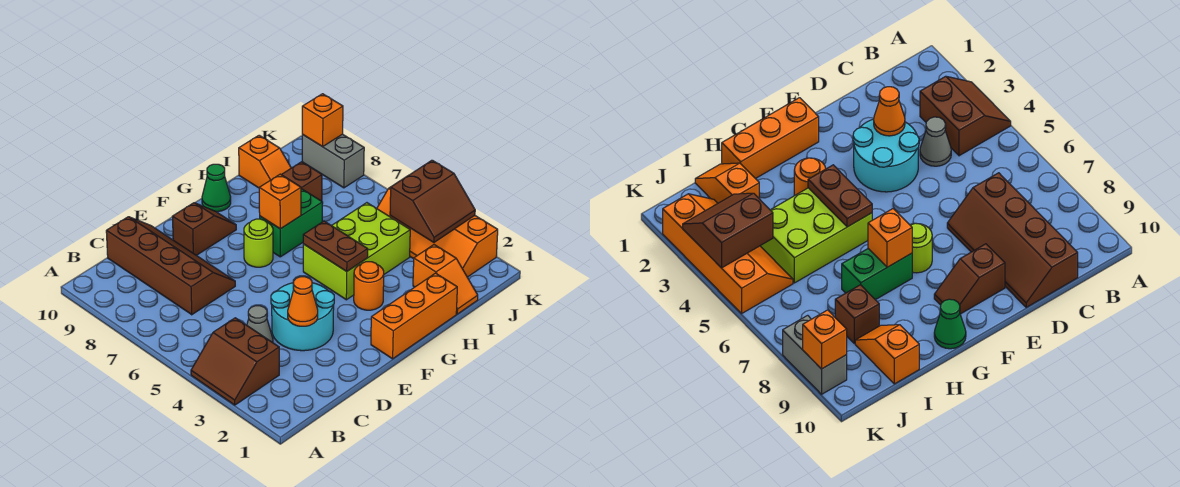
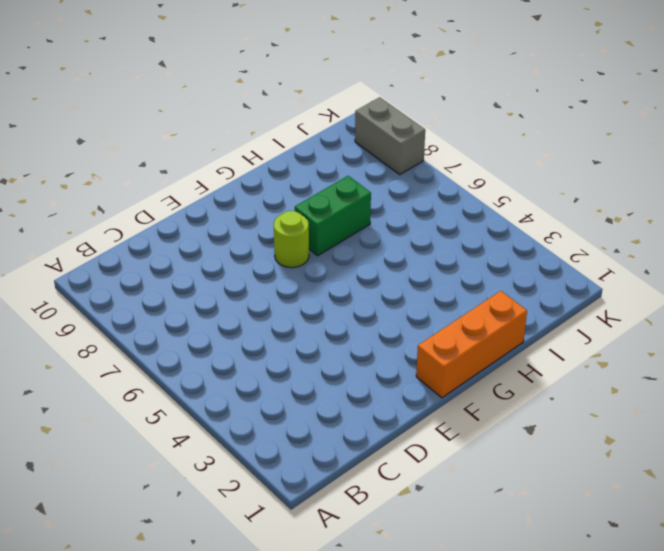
none -> brown 2x2 slope [191,318,279,405]
none -> grey 1x1 cone [247,306,273,342]
none -> brown 2x4 slope [106,217,235,315]

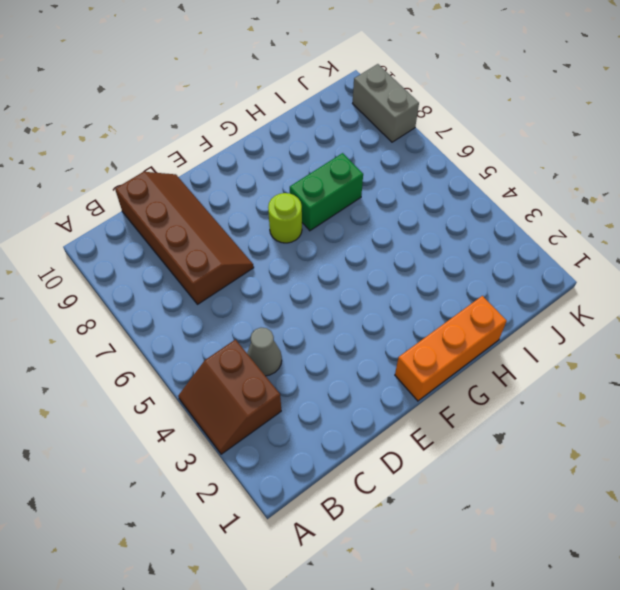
none -> cyan 2x2 round brick [271,276,334,351]
none -> brown 1x2 slope [172,203,236,255]
none -> orange 1x1 round brick [354,262,384,310]

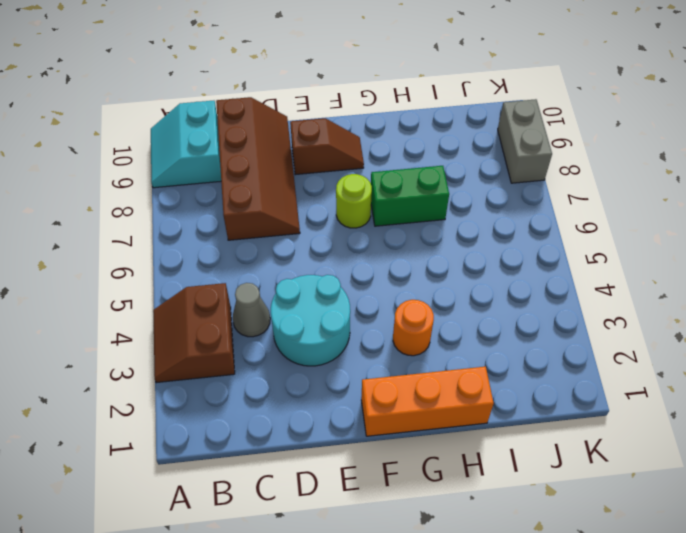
cyan 2x2 slope [151,101,221,188] -> none
none -> lime 2x3 brick [303,203,410,300]
none -> green 1x1 cone [202,164,231,212]
none -> orange 1x2 slope [413,245,478,314]

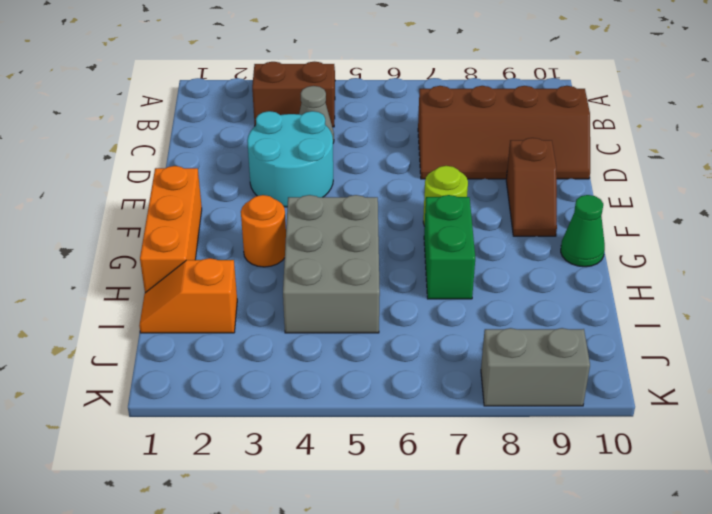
grey 2x3 brick [283,195,380,333] -> lime 2x3 brick [303,203,410,300]
none -> brown 1x1 brick [282,162,322,201]
none -> orange 1x2 slope [239,135,291,188]
none -> orange 2x4 slope [377,187,498,277]

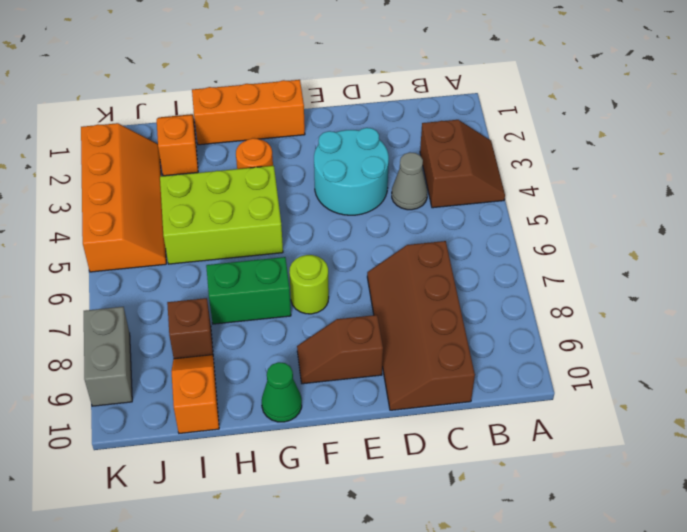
none -> orange 1x1 cone [288,277,318,326]
none -> brown 1x2 plate [303,221,368,271]
none -> orange 1x1 brick [259,174,301,229]

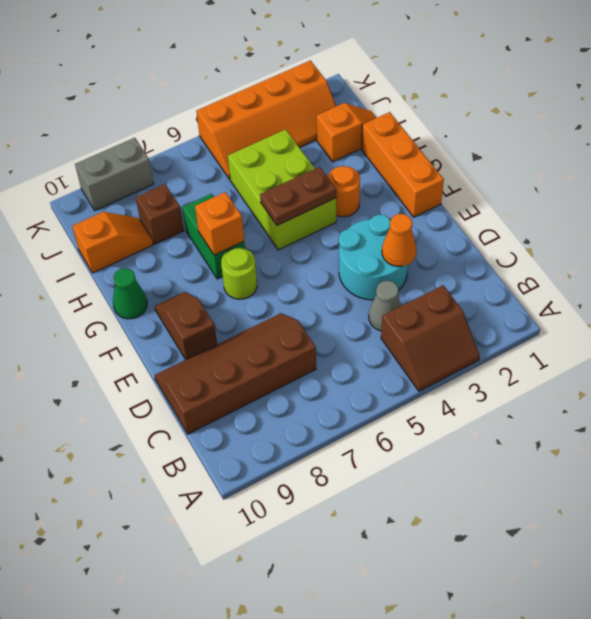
none -> brown 2x2 slope [390,160,475,242]
none -> orange 1x1 brick [302,94,343,147]

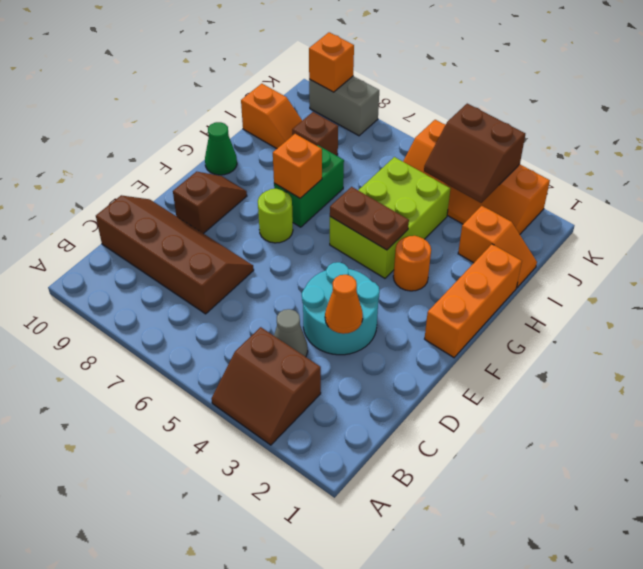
brown 2x2 slope [424,104,525,203] -> brown 2x2 slope turned to [390,160,475,242]

